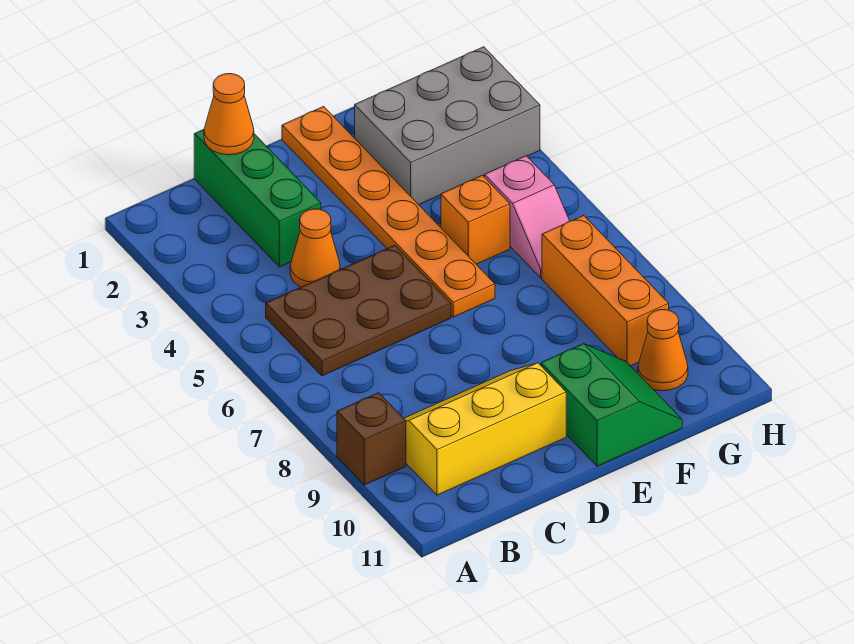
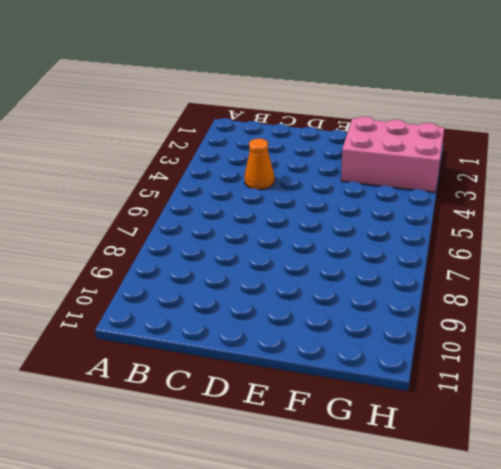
pink 2x3 brick [341,117,444,192] -> grey 2x3 brick [355,47,540,205]
none -> brown 1x1 brick [337,393,406,485]
none -> brown 2x3 plate [266,245,451,376]
none -> yellow 2x3 slope [404,363,566,495]

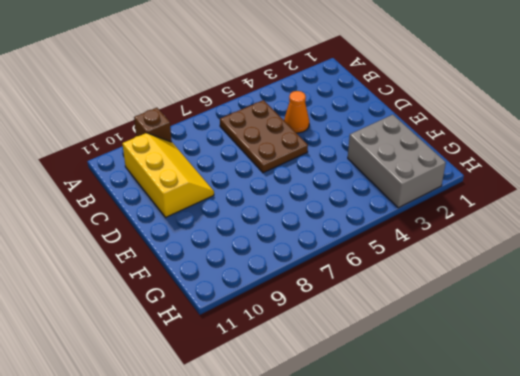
none -> green 1x3 brick [194,129,321,267]
none -> orange 1x6 plate [282,106,495,317]
none -> green 2x2 slope [541,344,682,466]

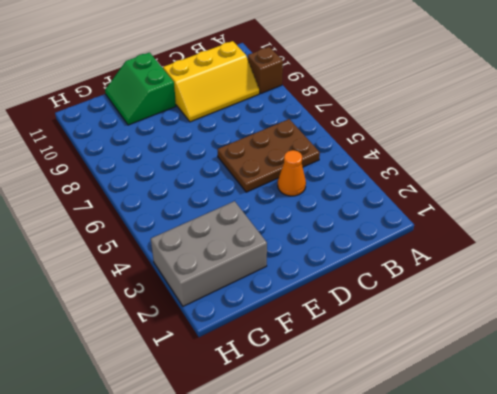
none -> green 1x3 brick [194,129,321,267]
none -> orange 1x6 plate [282,106,495,317]
none -> orange 1x1 brick [441,175,510,264]

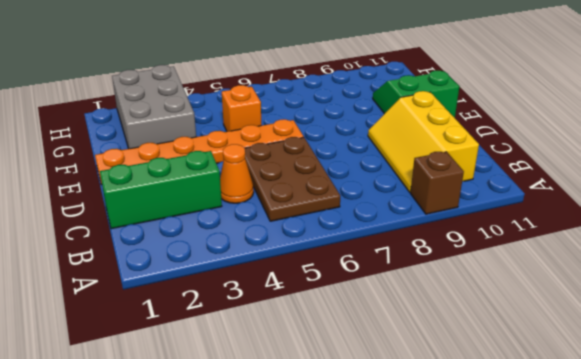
none -> pink 1x2 slope [485,156,569,278]
none -> orange 1x3 brick [542,216,669,366]
none -> orange 1x1 cone [638,310,688,391]

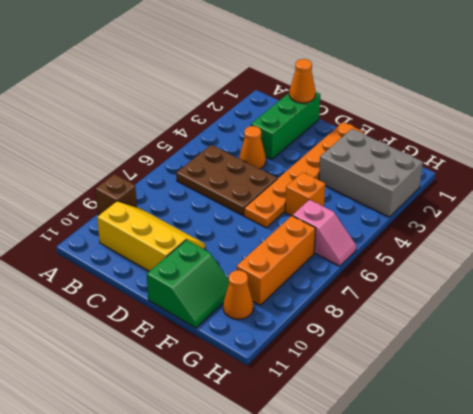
pink 1x2 slope [293,200,357,266] -> pink 1x2 slope turned to [485,156,569,278]

